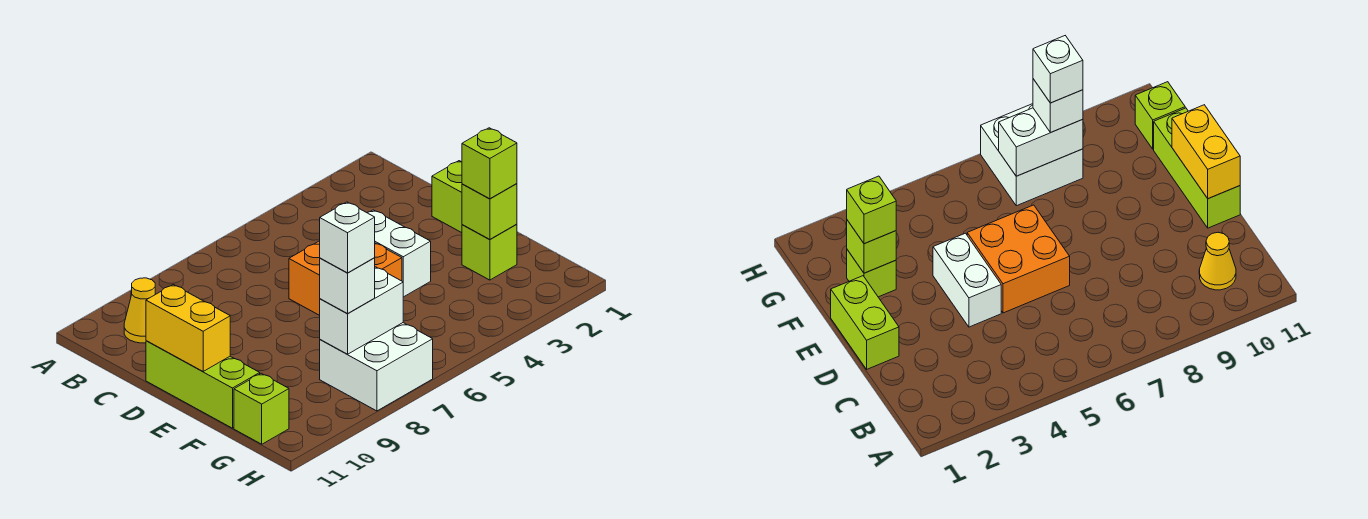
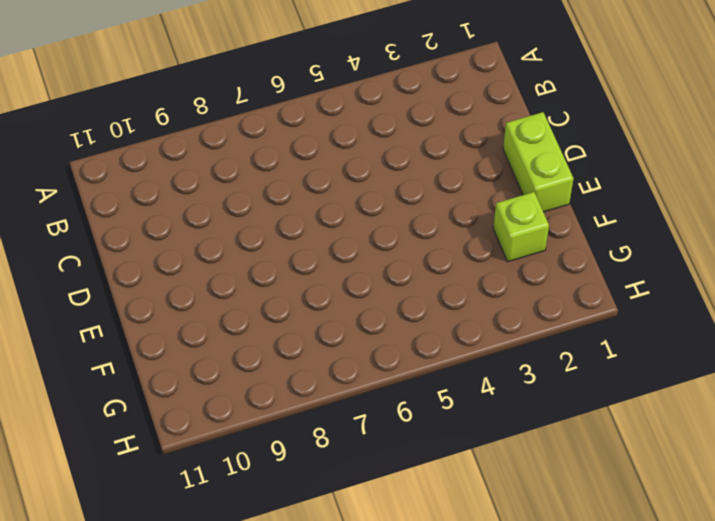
none -> yellow 1x1 cone [124,278,155,343]
none -> white 1x2 brick [367,210,431,297]
none -> orange 2x2 brick [289,241,402,315]

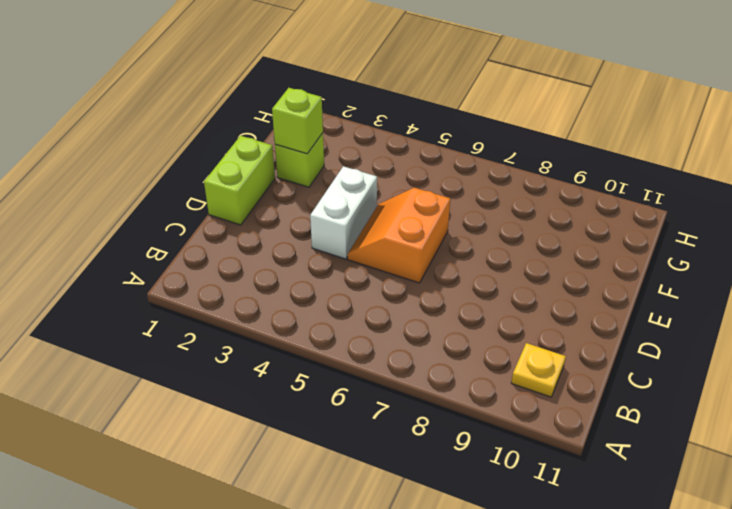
yellow 1x1 plate [511,343,566,397] -> yellow 1x1 cone [124,278,155,343]
orange 2x2 slope [348,188,450,283] -> orange 2x2 brick [289,241,402,315]
none -> lime 1x3 brick [146,341,260,428]
none -> white 2x2 brick [320,323,433,411]
none -> lime 1x1 brick [234,373,289,444]

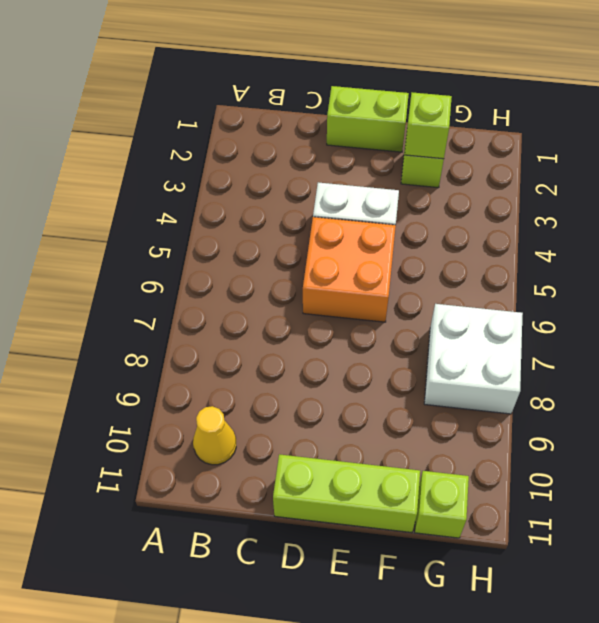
none -> yellow 1x2 brick [146,285,230,371]
none -> white 1x2 brick [320,267,403,354]
none -> lime 1x1 brick [462,128,517,199]

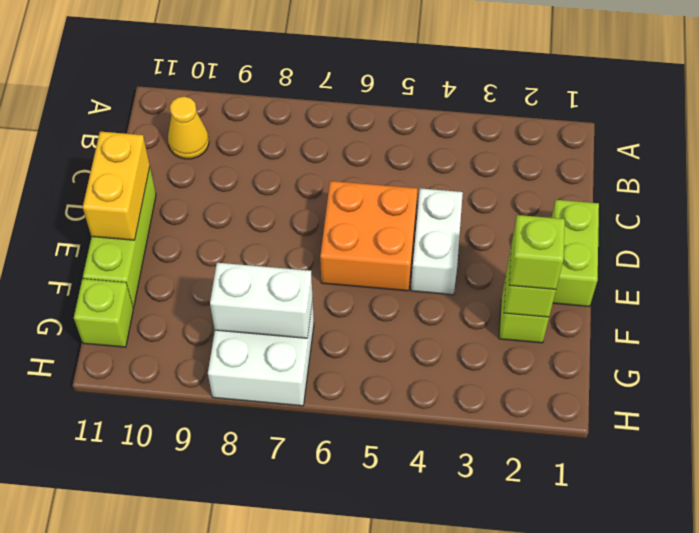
none -> white 1x1 brick [320,258,375,314]
none -> white 1x1 brick [320,202,375,273]

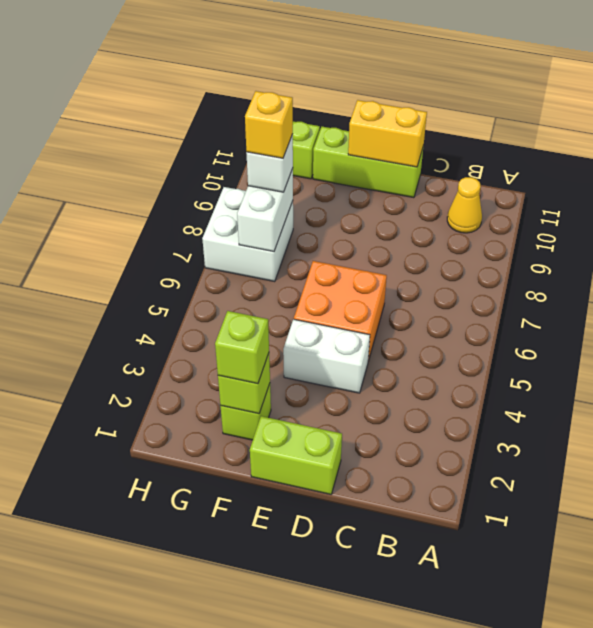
yellow 1x1 brick [245,91,293,158] -> white 1x1 brick [320,202,375,273]

